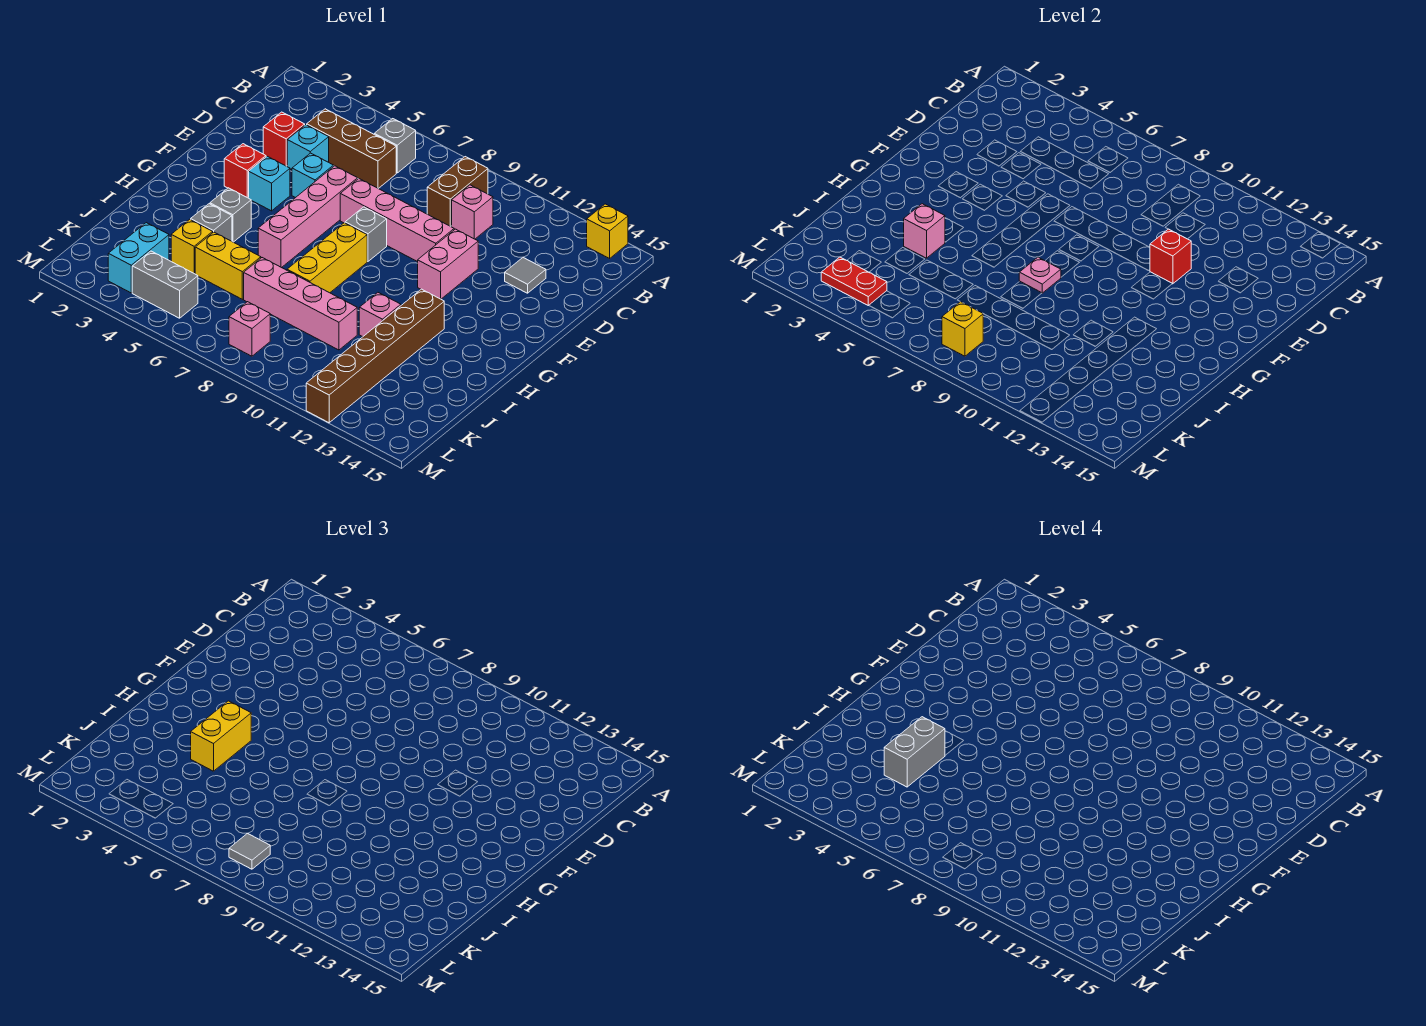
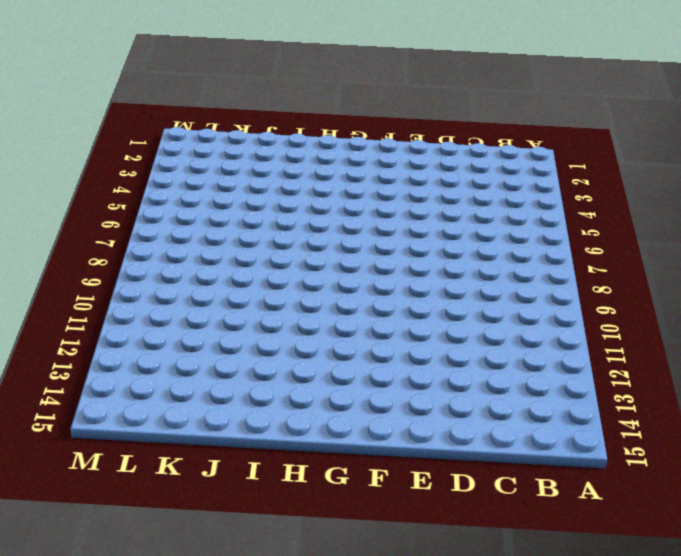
none -> yellow 1x1 brick [587,204,628,258]
none -> grey 1x1 brick [374,119,416,173]
none -> brown 1x2 brick [427,157,488,227]
none -> brown 1x3 brick [307,109,396,189]

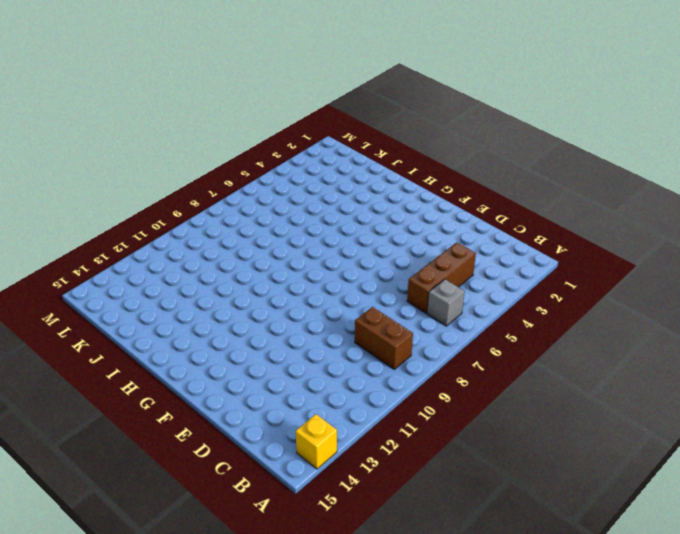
none -> pink 1x1 brick [452,185,493,239]
none -> red 1x1 brick [263,112,305,166]
none -> cyan 1x1 brick [287,125,329,170]
none -> grey 1x1 tile [505,258,546,293]

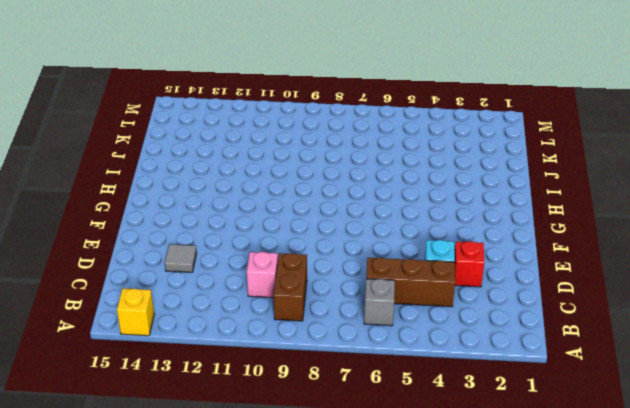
none -> cyan 1x1 brick [292,153,334,198]
none -> pink 1x4 brick [258,166,358,268]
none -> pink 1x4 brick [340,179,454,262]
none -> pink 1x2 brick [418,229,478,299]

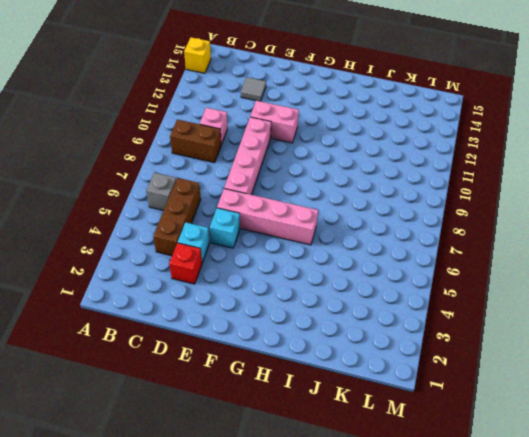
none -> red 1x1 brick [224,144,266,198]
none -> cyan 1x1 brick [249,156,290,211]
none -> grey 1x1 brick [345,207,387,261]
none -> yellow 1x3 brick [287,223,367,293]

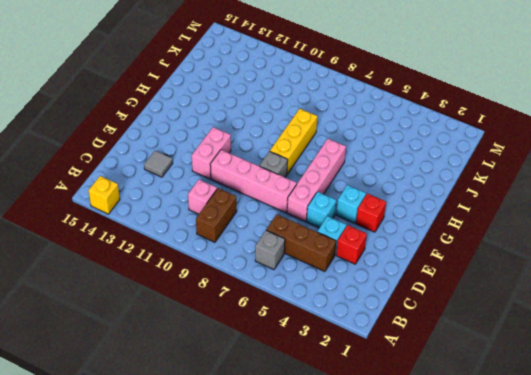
none -> grey 1x1 brick [210,188,251,242]
none -> brown 1x6 brick [306,289,444,423]
none -> grey 1x1 brick [191,204,232,241]
none -> pink 1x1 brick [359,293,401,337]

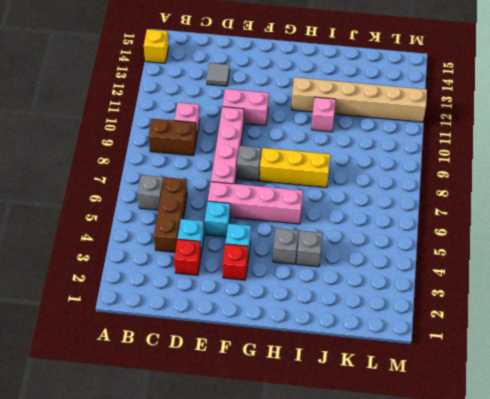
tan 1x6 brick [291,77,427,122] -> brown 1x6 brick [306,289,444,423]
none -> yellow 1x1 brick [171,219,213,274]
none -> yellow 1x2 brick [195,232,261,299]
none -> pink 1x4 brick [244,258,357,350]
none -> cyan 1x2 brick [108,223,169,293]

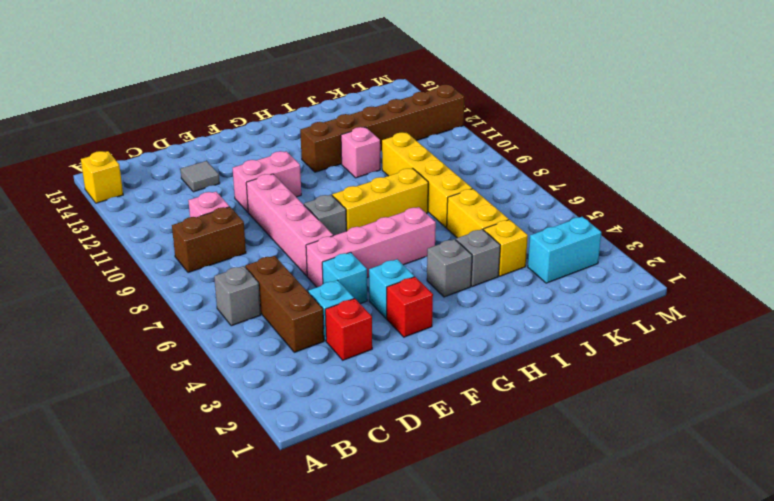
yellow 1x4 brick [382,132,472,228] -> pink 1x4 brick [244,258,357,350]
none -> grey 1x2 brick [132,251,198,318]
none -> pink 1x1 brick [229,302,270,356]
none -> red 1x1 brick [1150,229,1191,284]
none -> pink 1x1 plate [1019,257,1061,293]

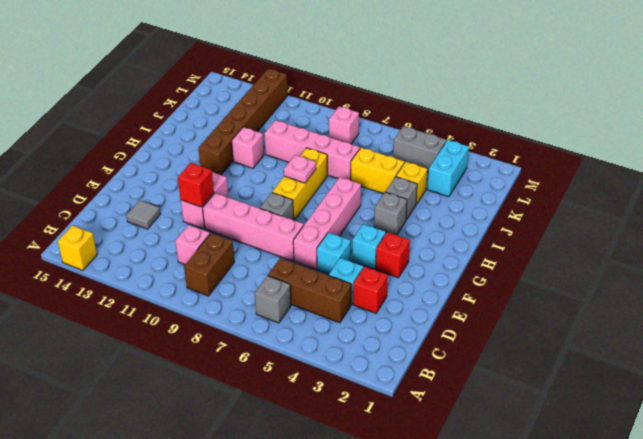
none -> pink 1x1 brick [904,204,945,258]
none -> red 1x2 plate [821,257,887,306]
none -> yellow 1x1 brick [942,302,983,356]
none -> yellow 1x2 brick [191,701,251,771]

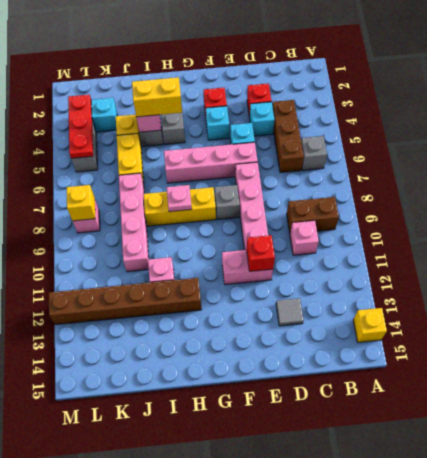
red 1x3 plate [68,95,93,158] -> red 1x2 plate [821,257,887,306]
none -> grey 1x1 tile [229,833,270,869]
none -> grey 1x2 brick [884,717,945,787]

